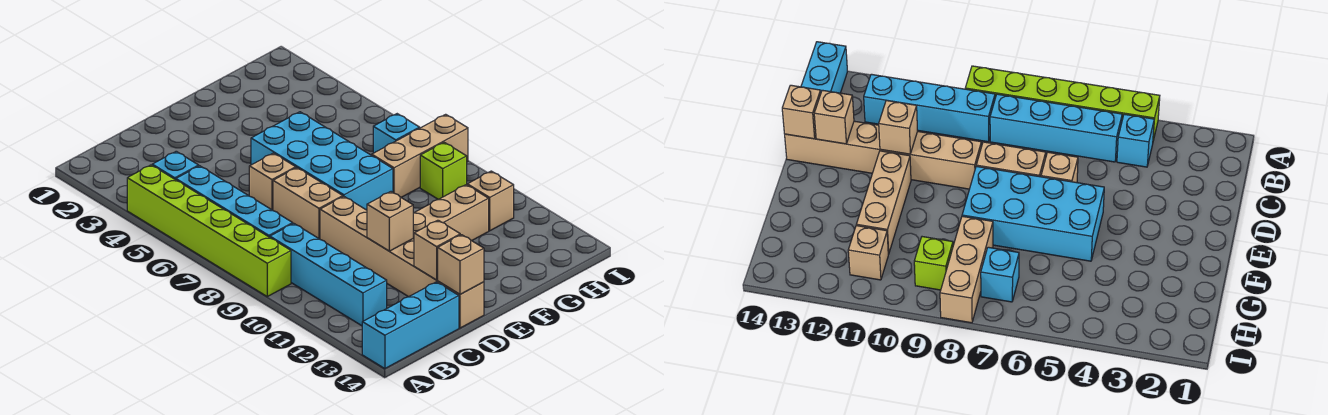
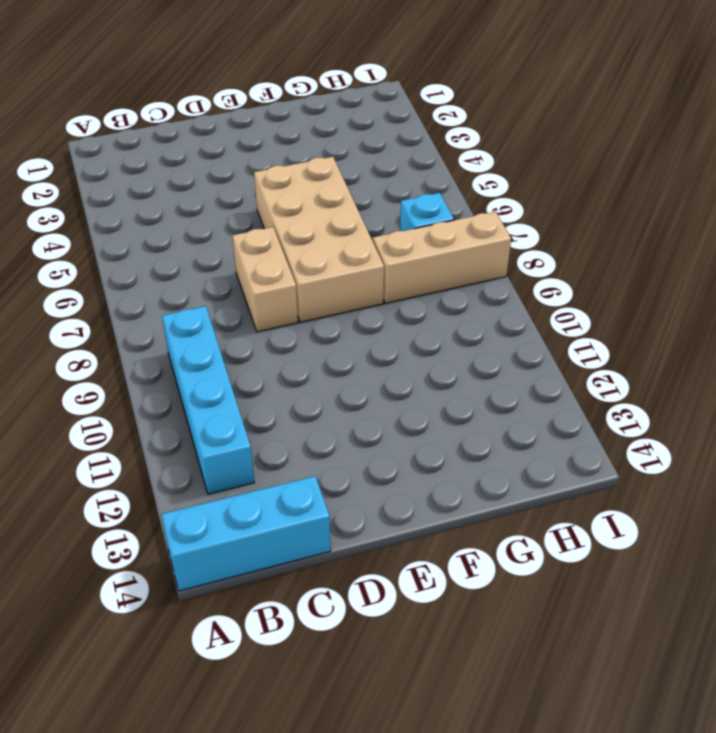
tan 2x4 brick [254,157,384,322] -> cyan 2x4 brick [251,112,393,210]
none -> lime 1x6 brick [127,165,291,297]
none -> cyan 1x1 brick [152,151,199,180]
none -> cyan 1x4 brick [176,166,293,237]

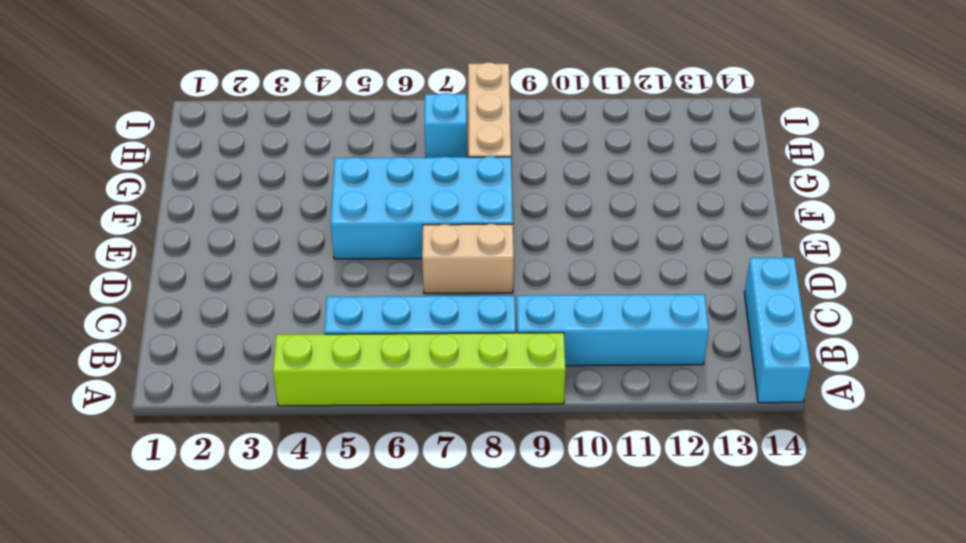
none -> cyan 1x1 brick [152,151,199,180]
none -> tan 1x1 brick [249,153,296,210]
none -> tan 1x6 brick [320,196,484,328]

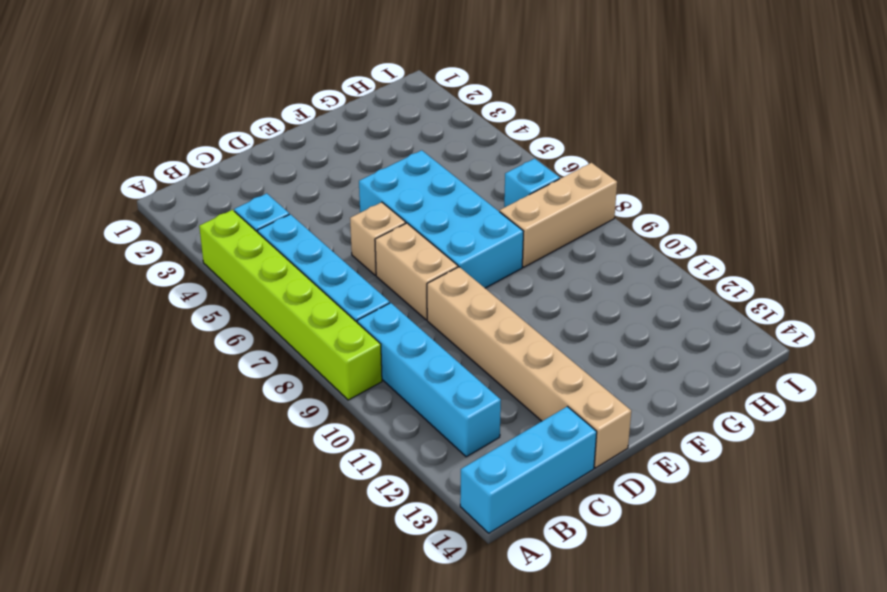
none -> tan 1x3 brick [413,185,489,241]
none -> lime 1x1 brick [420,142,467,199]
none -> tan 1x1 brick [467,171,514,231]

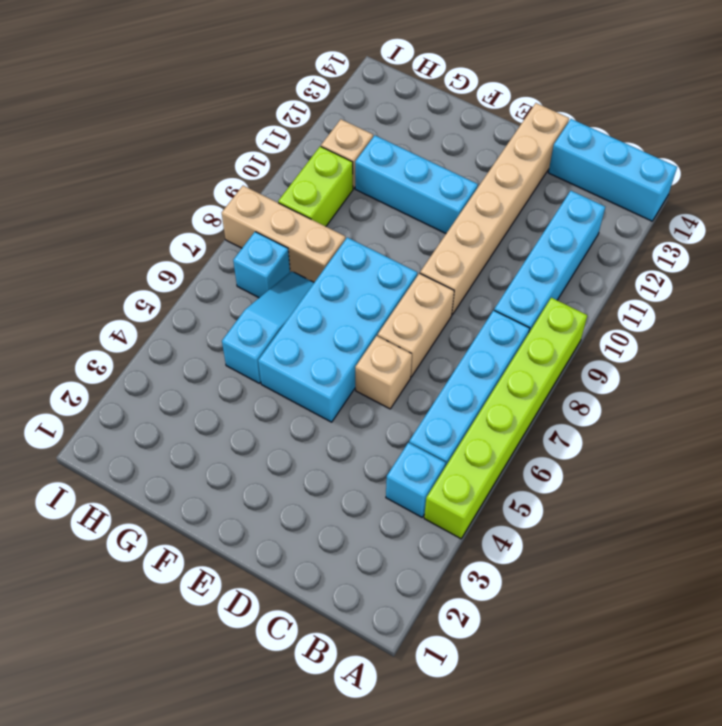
cyan 1x3 brick [355,136,478,233] -> tan 1x3 brick [413,185,489,241]
cyan 1x3 slope [222,271,314,383] -> none
lime 1x2 brick [278,146,353,226] -> lime 1x1 brick [420,142,467,199]
none -> tan 1x1 brick [367,192,413,251]
none -> tan 1x1 brick [414,220,460,280]
none -> tan 1x1 brick [438,235,484,294]

